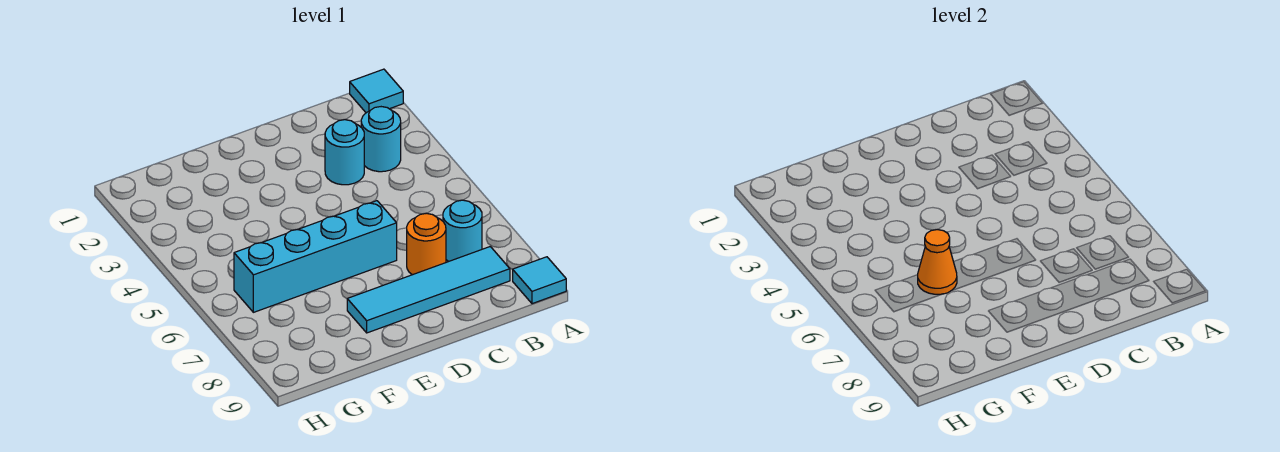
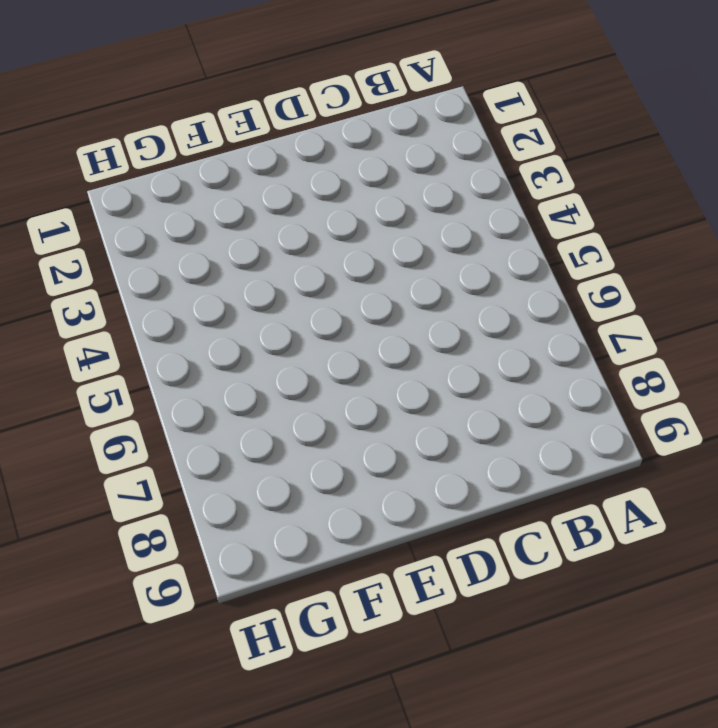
none -> cyan 1x1 tile [350,69,403,113]
none -> cyan 1x1 tile [513,257,566,304]

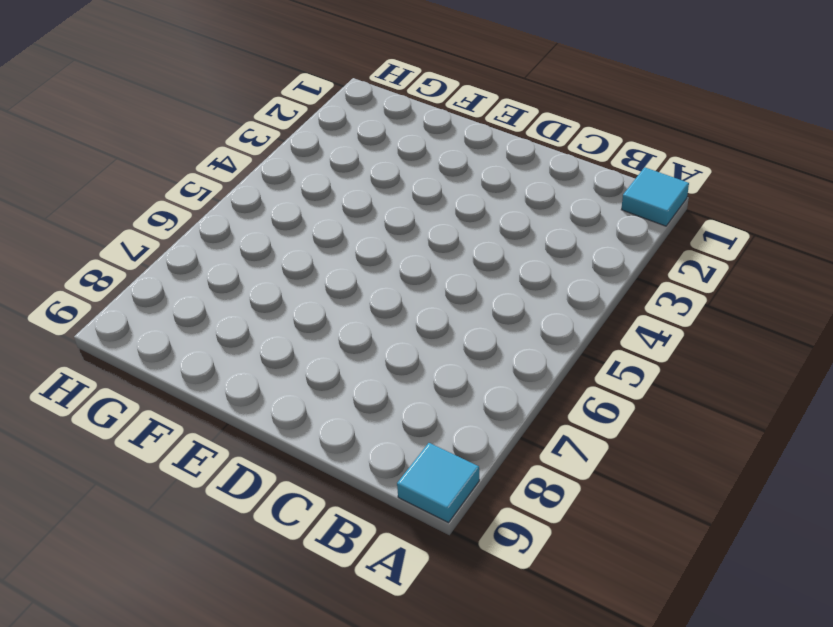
none -> cyan 1x1 round brick [361,107,401,172]
none -> cyan 1x1 round brick [443,200,482,262]

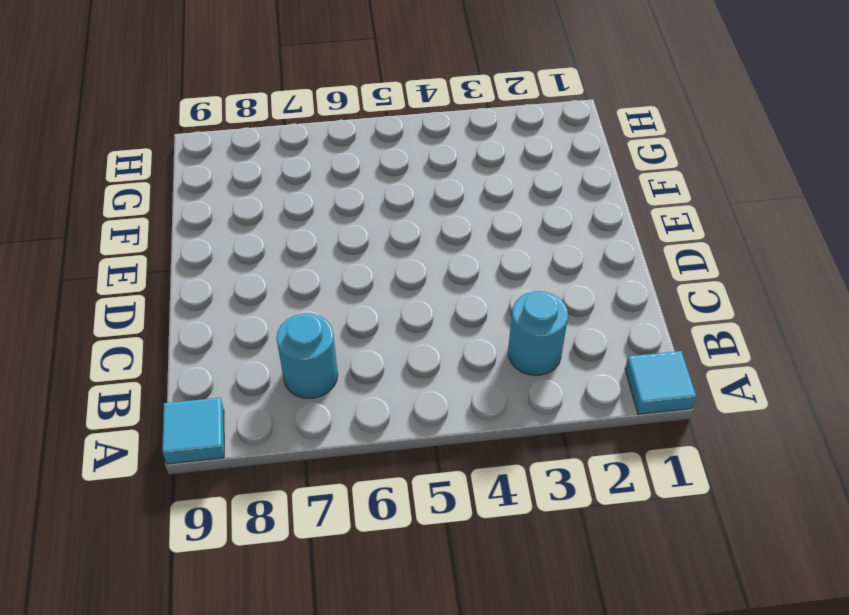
none -> cyan 1x4 tile [347,247,510,333]
none -> cyan 1x1 round brick [325,120,364,185]

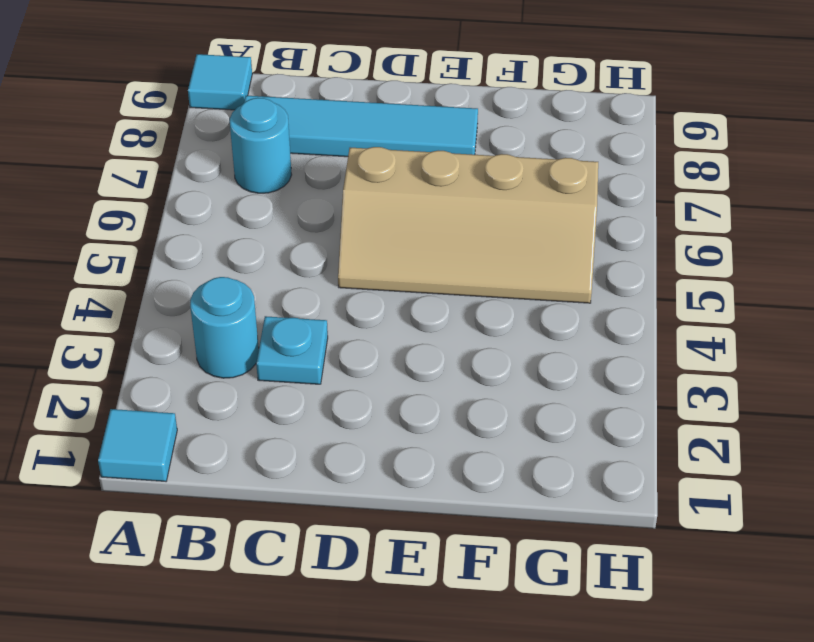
cyan 1x1 plate [256,316,328,384] -> cyan 1x1 round brick [325,120,364,185]
tan 2x4 slope [338,147,598,303] -> cyan 1x4 brick [234,201,397,312]
none -> orange 1x1 round brick [407,213,446,275]
none -> orange 1x1 cone [918,230,957,294]

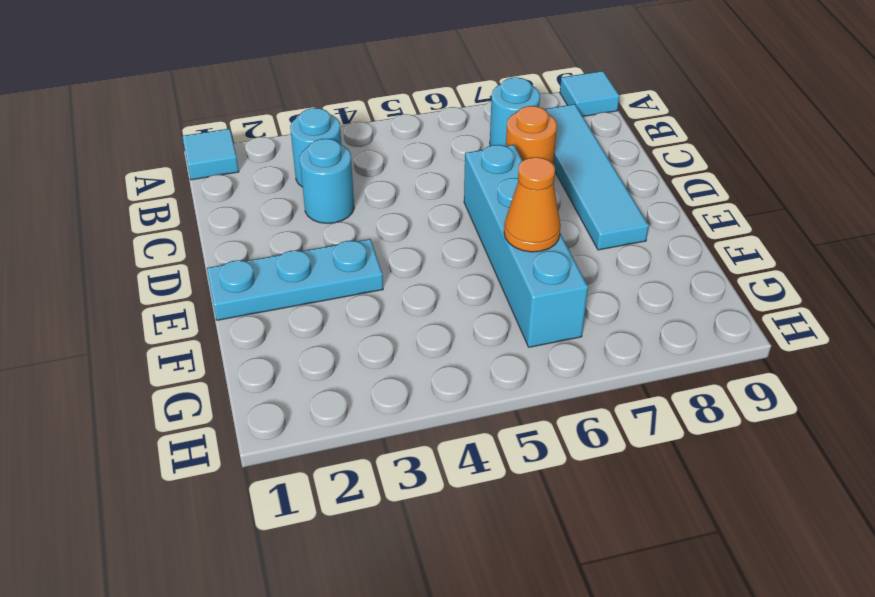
cyan 1x3 plate [207,239,383,320] -> none

